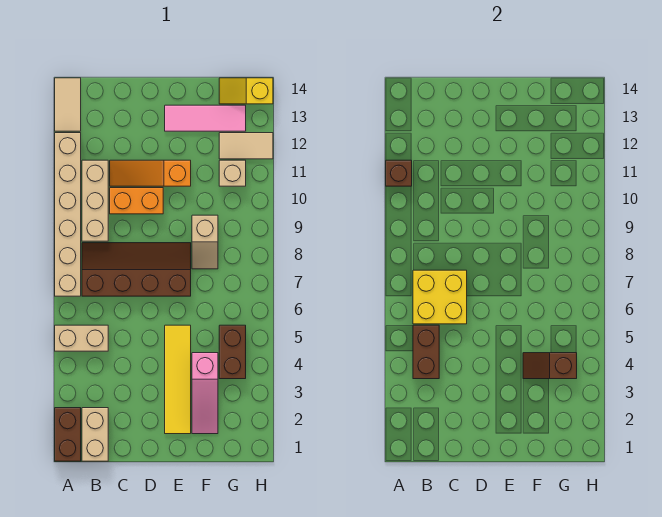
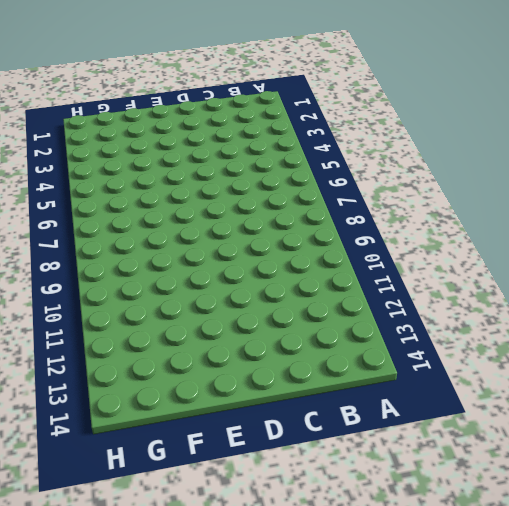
none -> brown 1x2 brick [55,408,81,461]
none -> tan 1x2 brick [55,325,108,351]
none -> tan 1x6 brick [55,133,81,296]

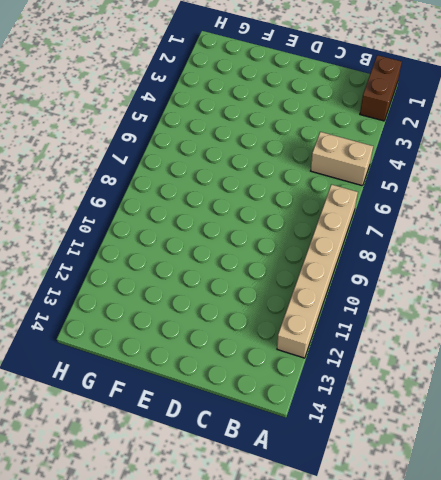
none -> tan 1x2 tile [55,78,81,131]
none -> tan 1x2 brick [82,408,108,461]
none -> brown 2x4 slope [82,243,191,296]

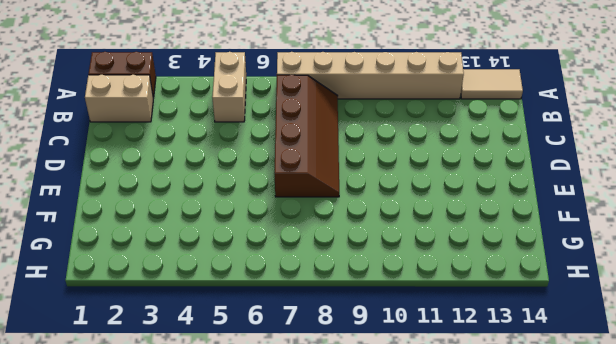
none -> tan 1x3 brick [82,160,108,241]
none -> orange 1x2 brick [110,188,163,214]
none -> orange 1x3 slope [110,160,191,186]

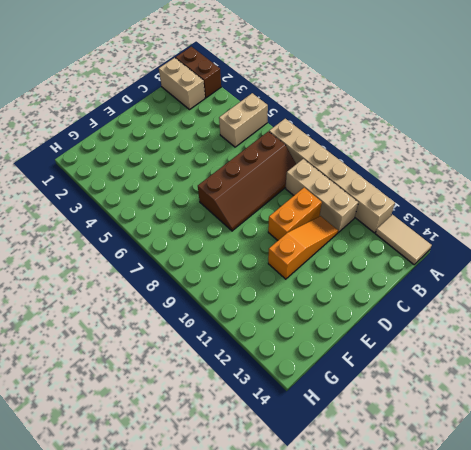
none -> yellow 1x4 tile [165,325,191,434]
none -> pink 1x3 tile [165,105,246,131]
none -> pink 1x3 slope [192,353,218,434]

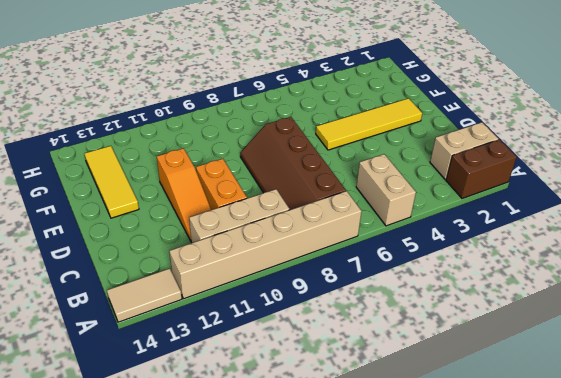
yellow 1x3 tile [84,146,139,218] -> pink 1x3 tile [165,105,246,131]
none -> pink 1x3 slope [192,353,218,434]
none -> tan 1x2 slope [192,215,218,269]
none -> brown 1x2 brick [219,325,246,379]

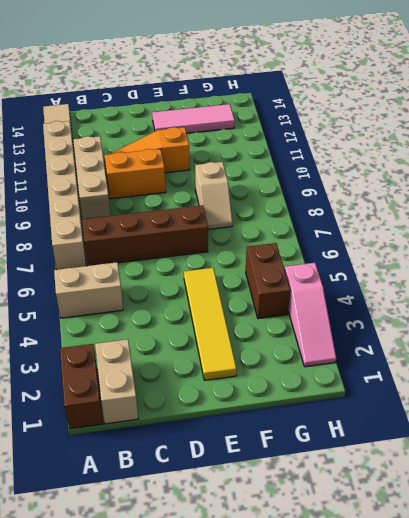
pink 1x3 slope [285,263,336,367] -> pink 1x3 slope moved to [192,353,218,434]
none -> tan 1x1 brick [219,160,246,186]
none -> tan 1x2 tile [219,133,273,159]
none -> yellow 1x2 slope [219,78,273,104]

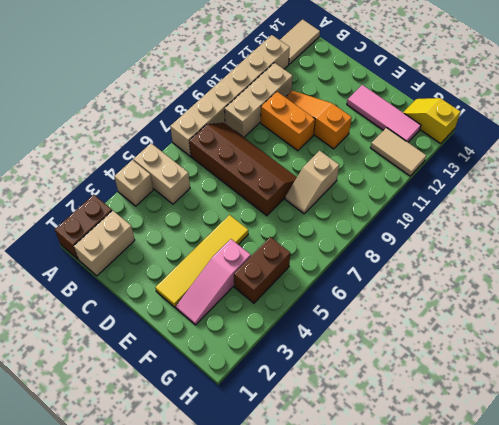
tan 1x1 brick [114,160,153,206] -> tan 1x1 brick moved to [219,160,246,186]
none -> brown 1x1 brick [386,160,412,186]
none -> brown 1x2 brick [413,325,439,379]
none -> yellow 2x2 brick [413,270,467,324]

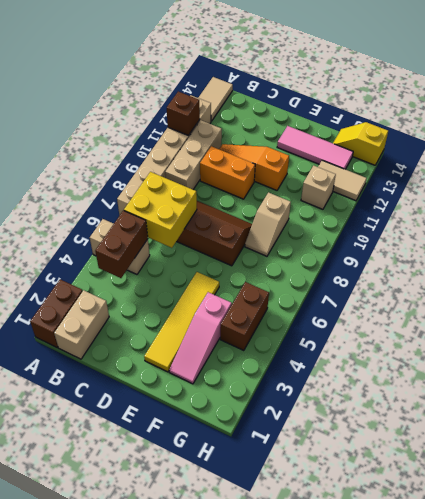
none -> brown 1x2 slope [523,353,577,379]

